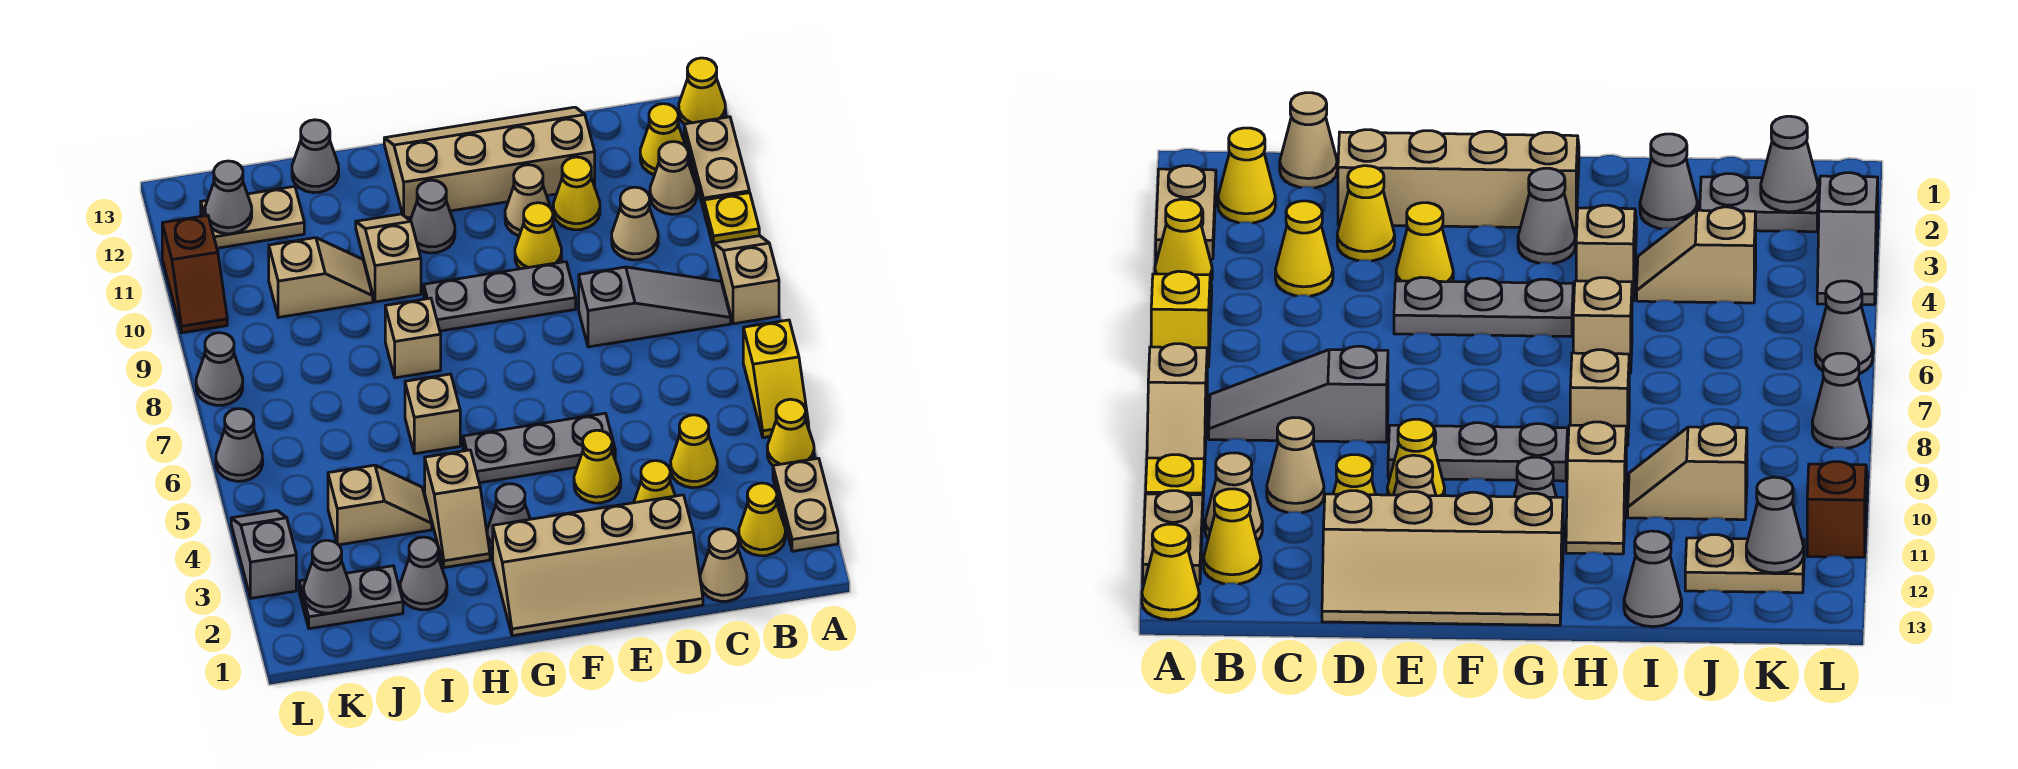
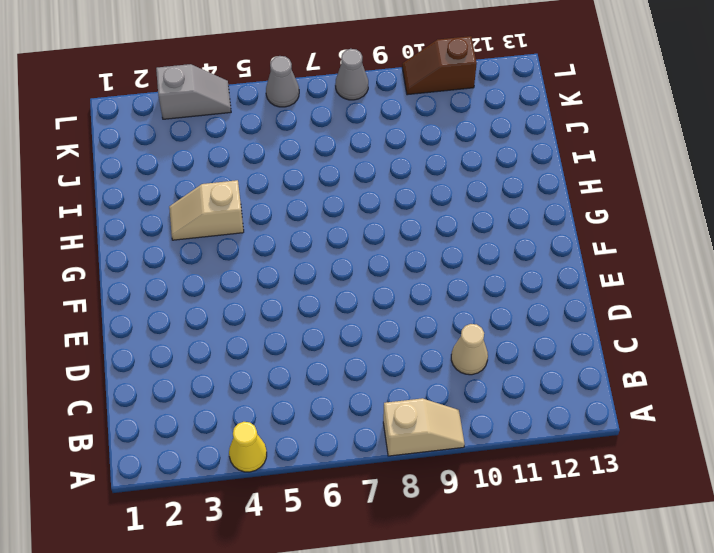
none -> tan 1x2 plate [773,458,838,551]
none -> yellow 1x2 slope [743,320,809,437]
none -> yellow 1x1 plate [704,193,759,248]
none -> tan 1x2 plate [684,117,749,210]

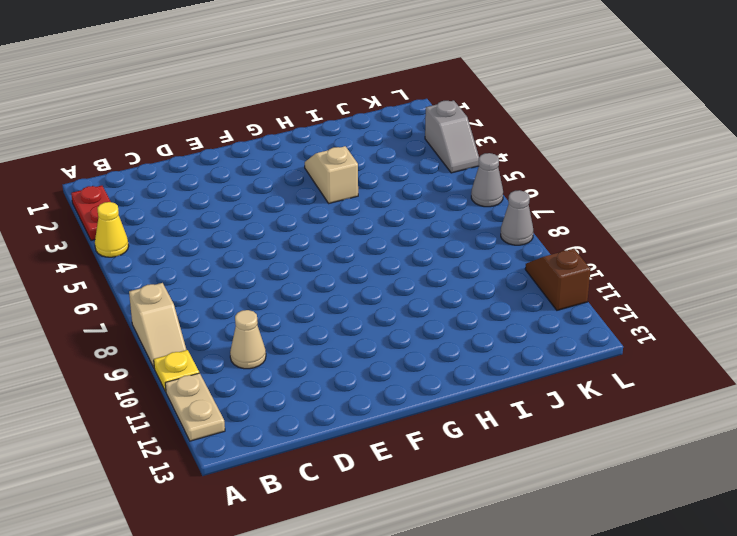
red 1x2 plate [71,186,111,241] -> tan 1x2 plate [773,458,838,551]
none -> yellow 1x2 slope [743,320,809,437]
none -> yellow 1x1 cone [679,58,725,124]
none -> yellow 1x1 cone [739,483,785,556]
none -> grey 1x3 slope [579,267,731,347]

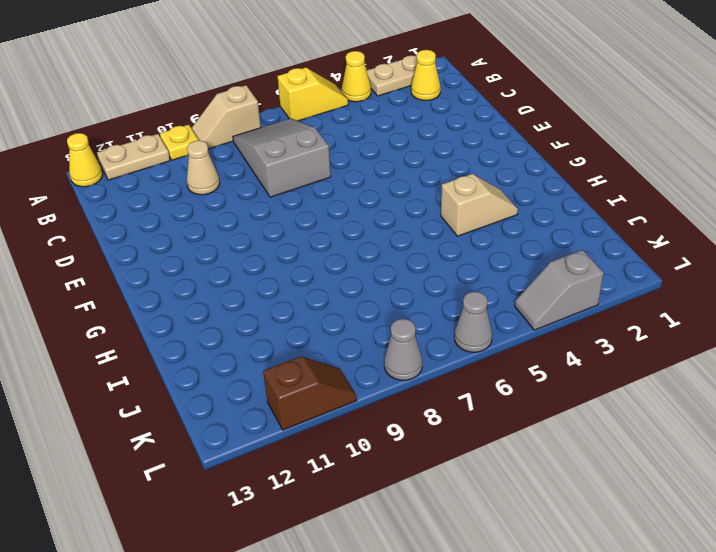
grey 2x3 slope [233,119,331,197] -> grey 1x3 slope [579,267,731,347]
none -> tan 1x1 cone [650,142,697,214]
none -> yellow 1x1 cone [640,104,686,175]
none -> tan 1x1 cone [700,529,747,601]
none -> yellow 1x1 cone [671,415,717,488]

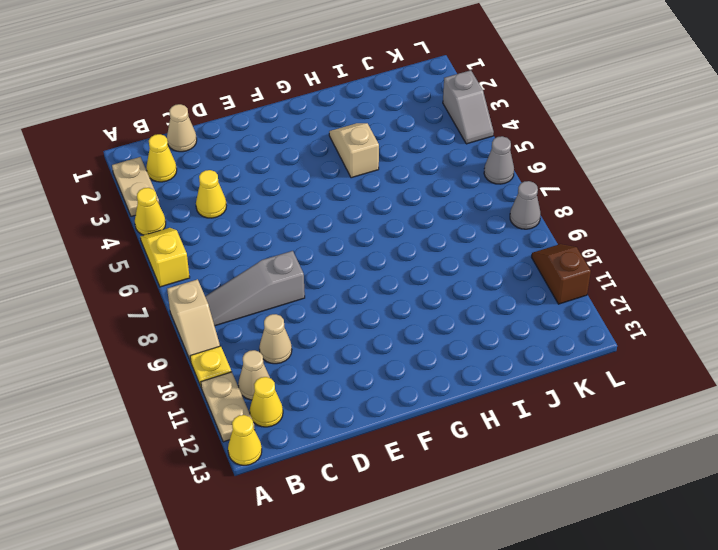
none -> tan 2x4 slope [493,495,703,636]
none -> yellow 1x1 cone [634,461,675,503]
none -> yellow 1x1 cone [553,157,600,230]
none -> tan 2x4 slope [384,107,595,218]

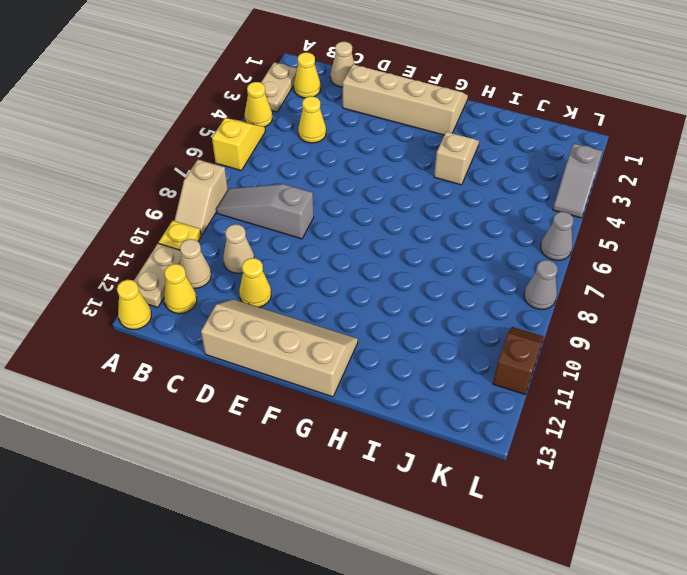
tan 2x4 slope [201,299,358,397] -> tan 2x4 slope turned to [384,107,595,218]
none -> yellow 1x1 cone [634,461,675,503]
none -> yellow 1x1 cone [574,430,621,503]
none -> grey 1x3 plate [463,413,615,483]
none -> grey 1x3 plate [424,262,576,331]

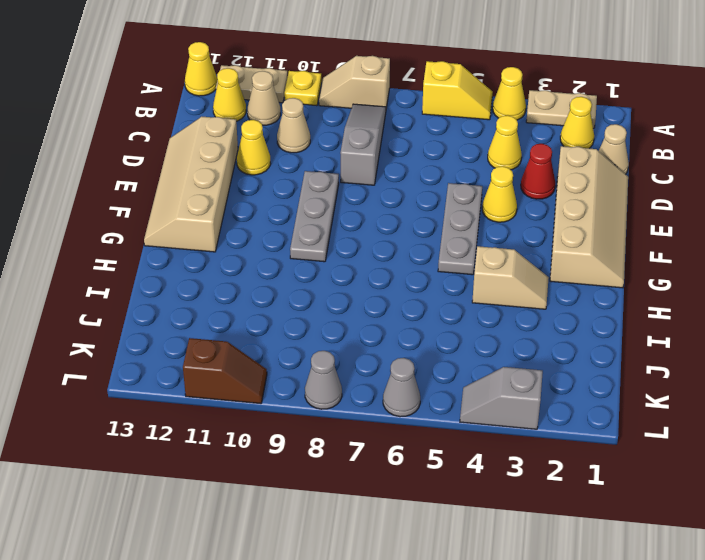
red 1x1 cone [521,144,555,199] -> yellow 1x1 cone [634,461,675,503]
none -> yellow 1x1 cone [515,203,562,269]
none -> tan 1x1 cone [505,165,551,236]
none -> grey 1x1 cone [487,484,530,550]
none -> grey 1x1 cone [410,180,455,253]

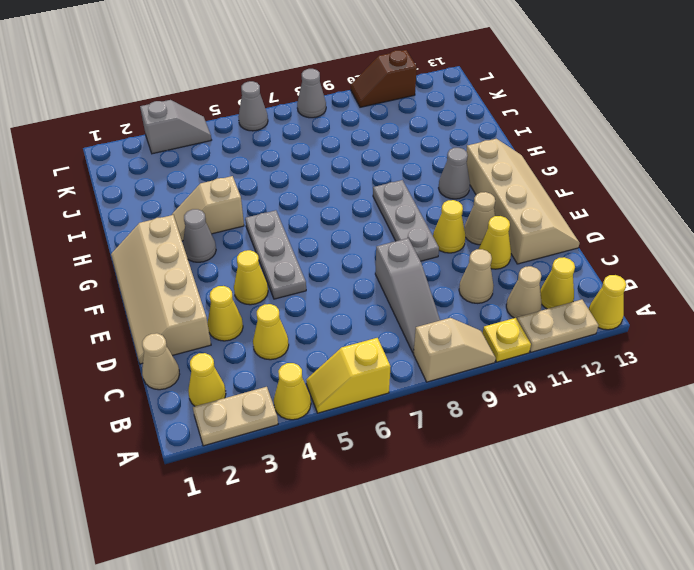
none -> tan 1x1 brick [405,374,460,454]
none -> tan 1x1 brick [385,298,441,378]
none -> tan 1x2 slope [356,214,421,302]
none -> grey 1x1 cone [400,537,447,610]

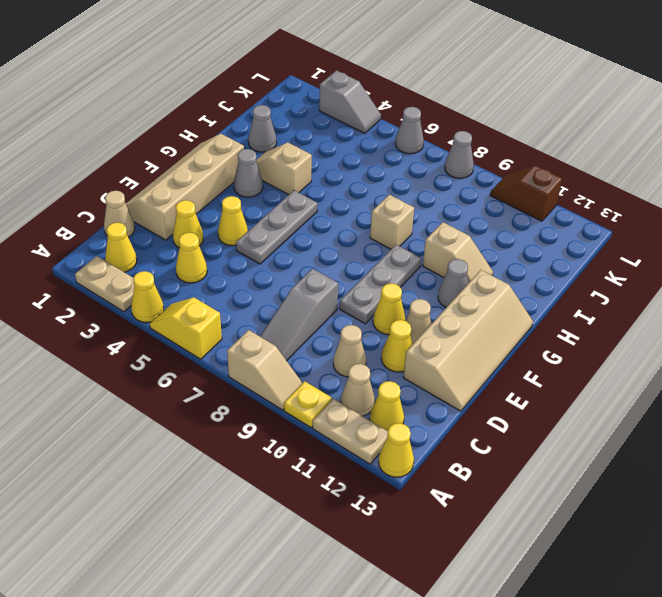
none -> tan 1x1 brick [405,374,460,454]
none -> tan 1x2 slope [328,465,432,545]
none -> tan 1x2 slope [269,238,373,317]
none -> grey 1x1 cone [292,120,339,193]

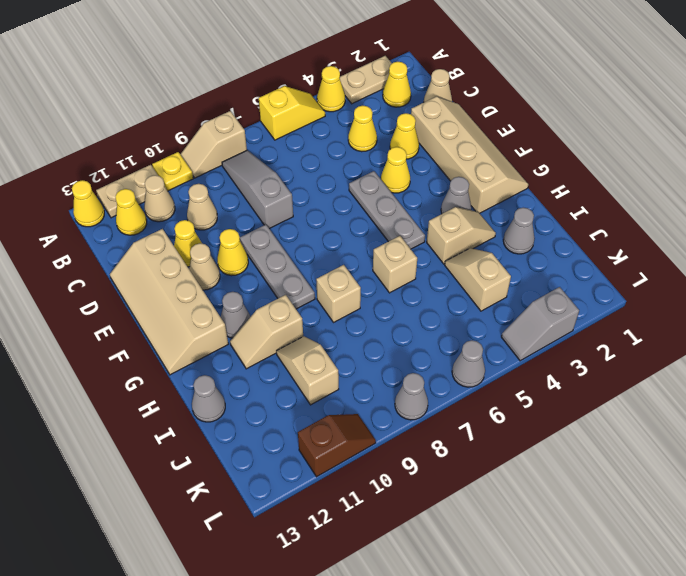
none -> grey 1x2 plate [299,566,403,629]
none -> tan 1x2 plate [201,186,304,248]
none -> grey 1x1 cone [304,540,350,613]
none -> grey 1x1 cone [205,161,252,234]

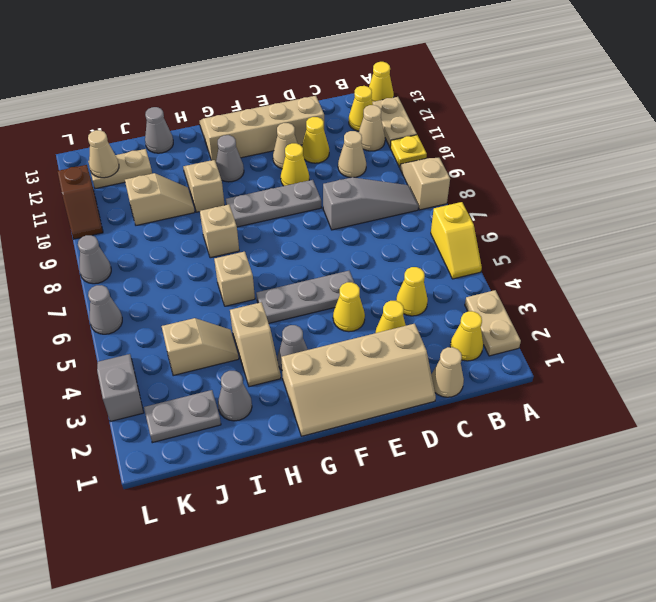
tan 1x1 cone [88,130,119,178] -> grey 1x1 cone [205,161,252,234]
none -> yellow 1x1 cone [767,399,814,465]
none -> grey 1x1 cone [304,540,350,613]

